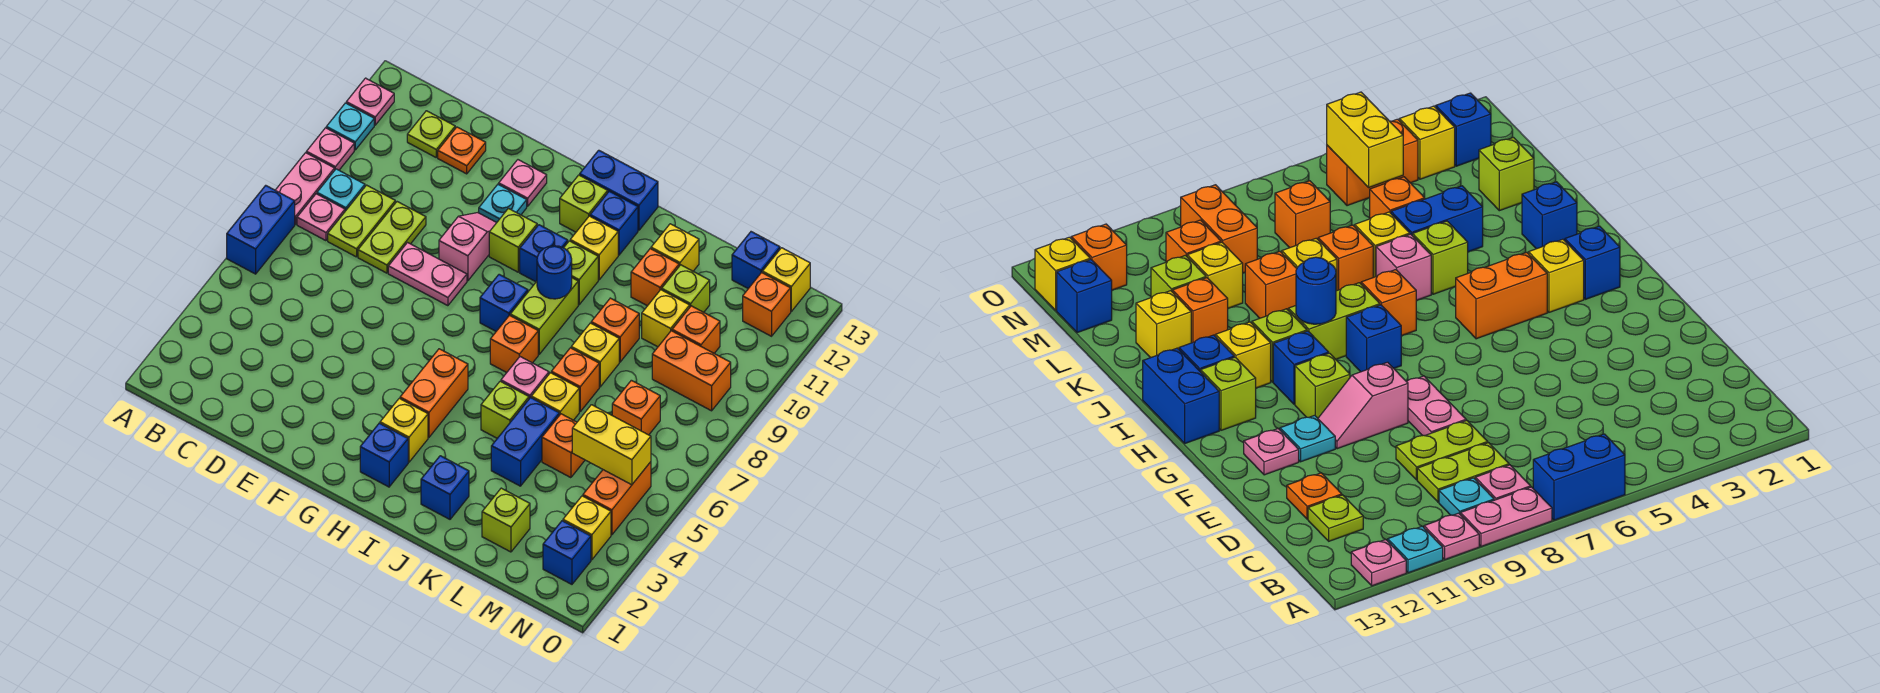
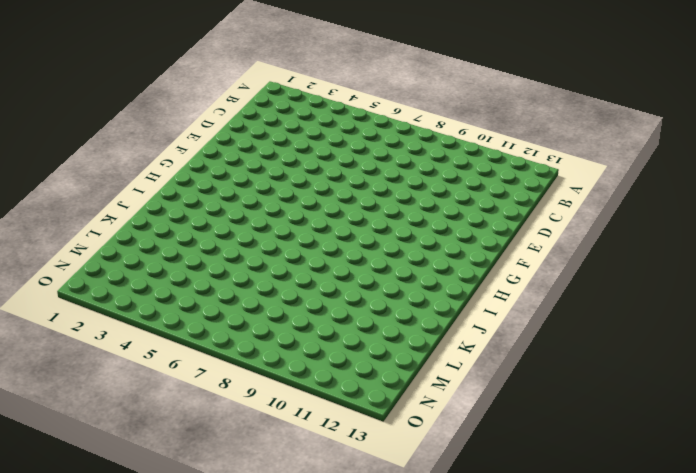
none -> blue 1x2 brick [227,185,295,274]
none -> pink 1x2 plate [275,153,335,224]
none -> pink 1x1 plate [306,128,354,170]
none -> cyan 1x1 plate [326,103,374,150]

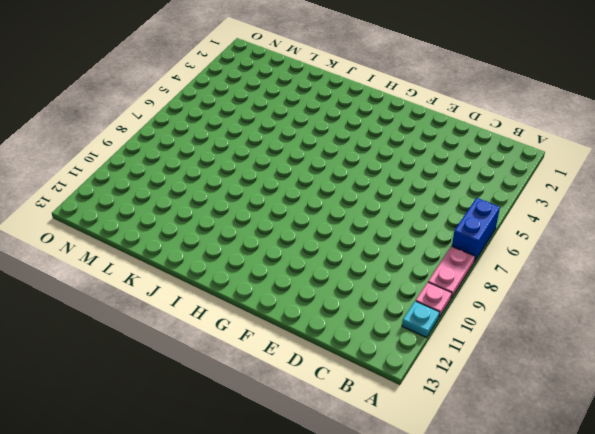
none -> pink 1x1 plate [346,78,394,125]
none -> pink 1x1 plate [297,194,345,241]
none -> cyan 1x1 plate [317,169,365,211]
none -> lime 1x2 plate [328,185,395,257]

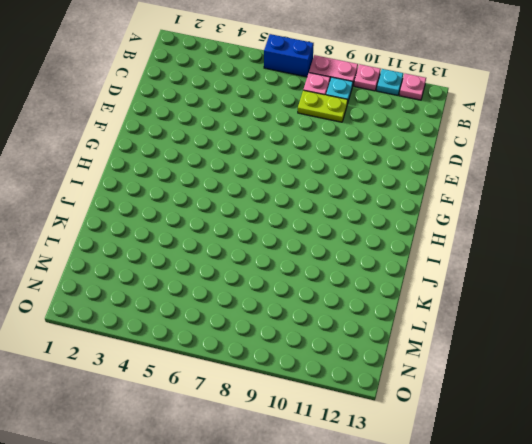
none -> lime 1x1 plate [407,111,455,157]
none -> lime 1x2 plate [358,202,426,273]
none -> orange 1x1 plate [438,127,486,174]
none -> pink 1x2 plate [388,243,467,306]

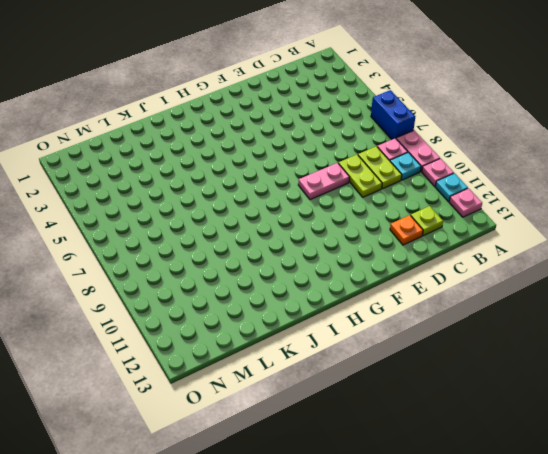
none -> pink 1x2 slope [439,213,497,281]
none -> cyan 1x1 plate [479,184,527,222]
none -> pink 1x1 plate [499,160,547,206]
none -> lime 1x1 brick [489,208,537,272]

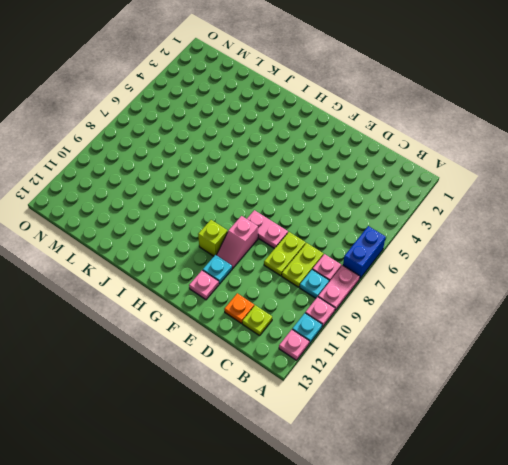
none -> blue 1x1 brick [360,423,408,487]
none -> yellow 1x1 brick [380,398,428,462]
none -> orange 1x2 brick [400,349,468,437]
none -> blue 1x1 brick [480,274,528,331]

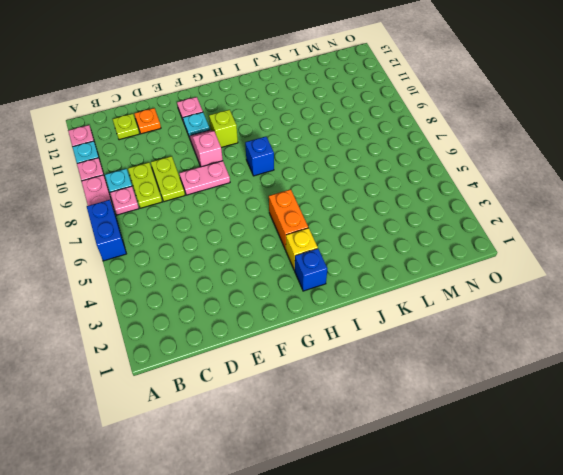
none -> blue 1x1 brick [520,225,568,282]
none -> lime 1x1 brick [560,175,608,232]
none -> blue 1x2 brick [580,150,658,230]
none -> orange 1x1 brick [490,315,538,373]

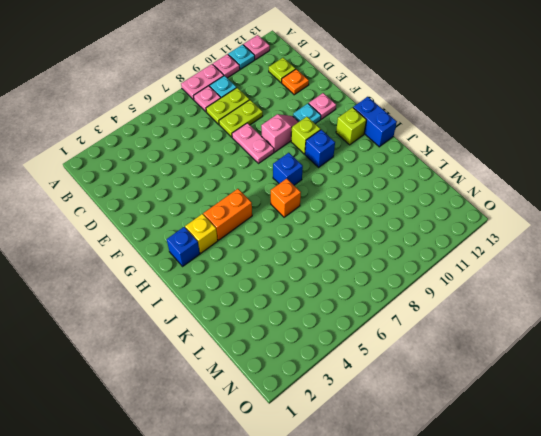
none -> blue 1x2 brick [227,185,295,274]
none -> lime 1x2 brick [510,278,578,354]
none -> lime 1x1 brick [564,241,598,305]
none -> yellow 1x1 brick [570,216,618,280]

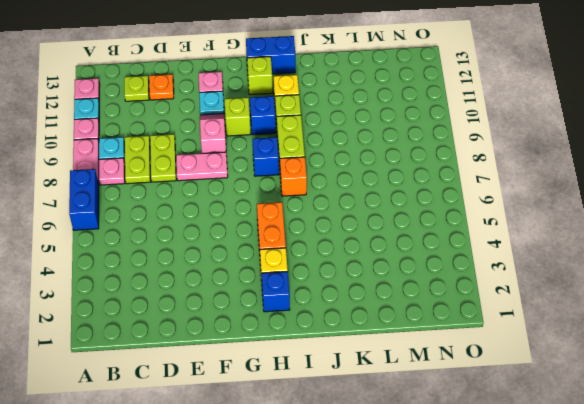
none -> blue 1x1 brick [590,191,638,255]
none -> blue 1x1 brick [421,456,469,519]
none -> lime 1x1 brick [481,381,529,438]
none -> pink 1x1 brick [501,357,549,399]

